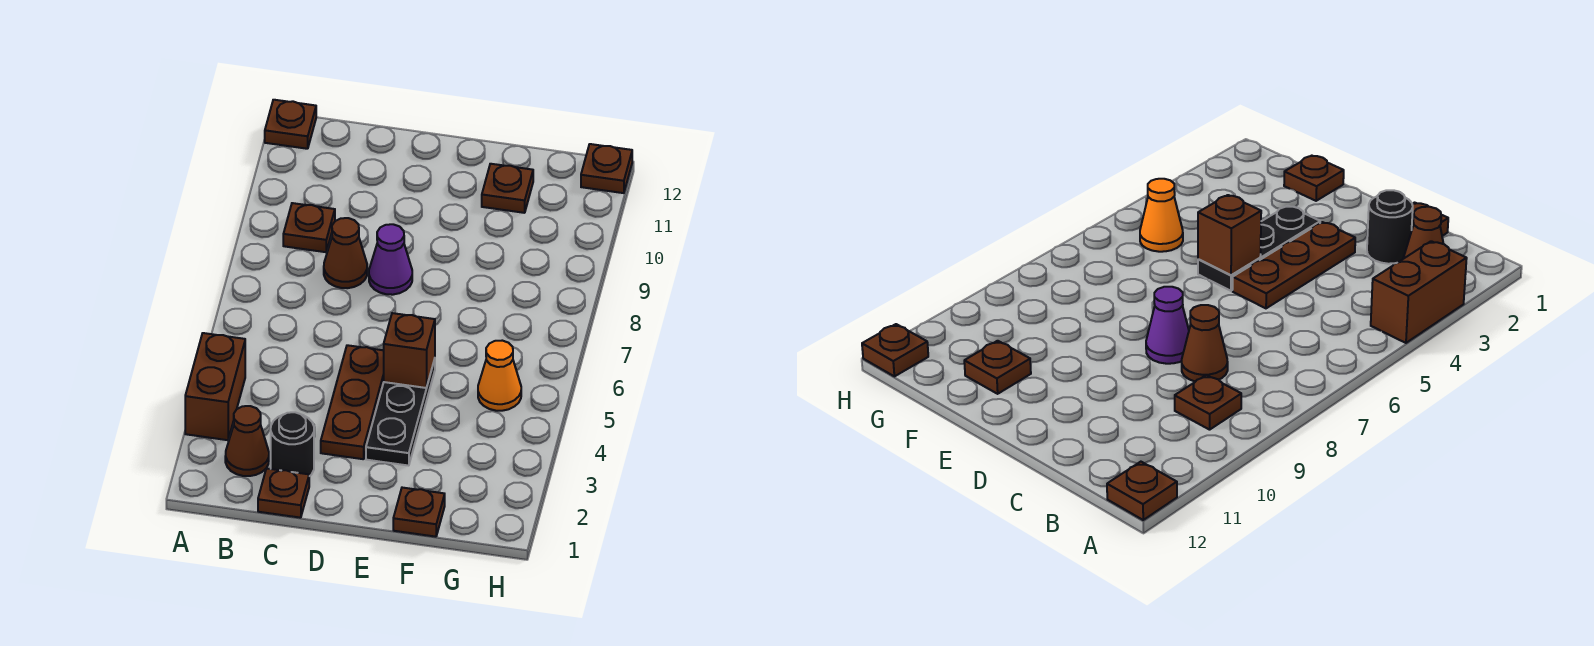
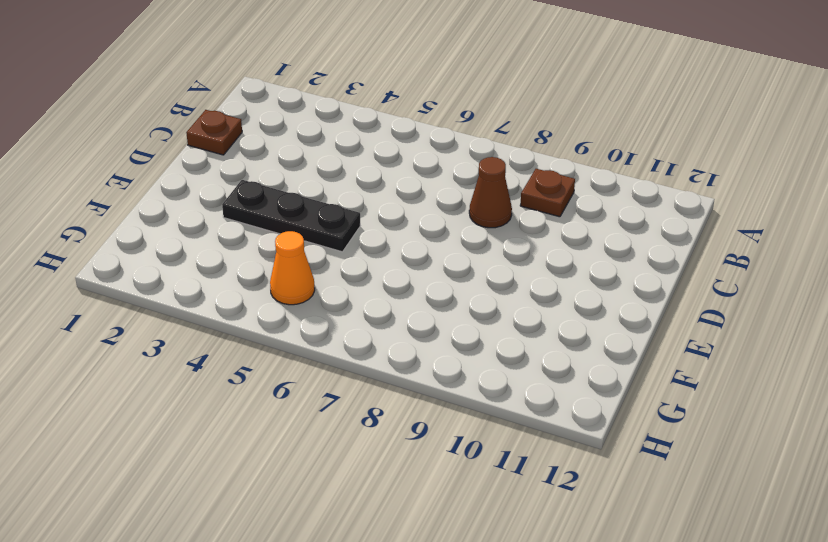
none -> brown 1x2 brick [185,333,245,440]
none -> brown 1x1 plate [265,100,316,149]
none -> brown 1x1 cone [225,406,269,476]

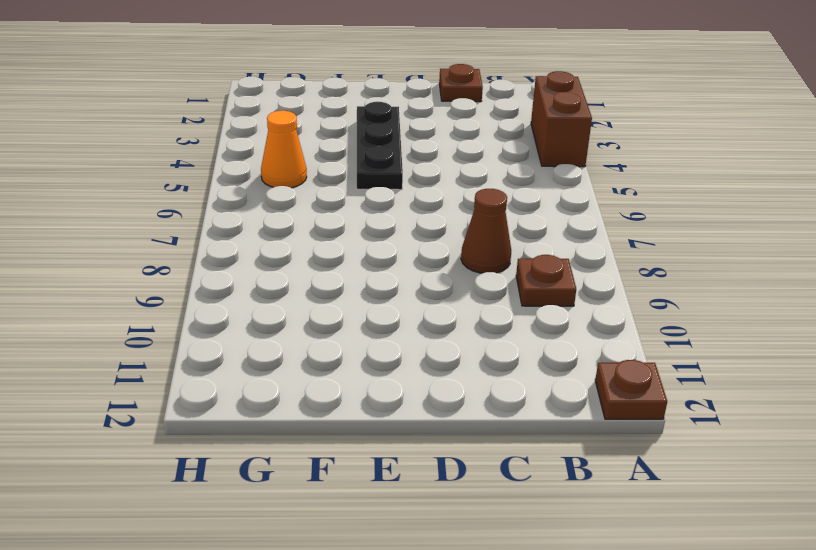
none -> brown 1x1 cone [225,406,269,476]
none -> black 1x1 round brick [271,412,314,476]
none -> brown 1x3 plate [321,345,384,459]

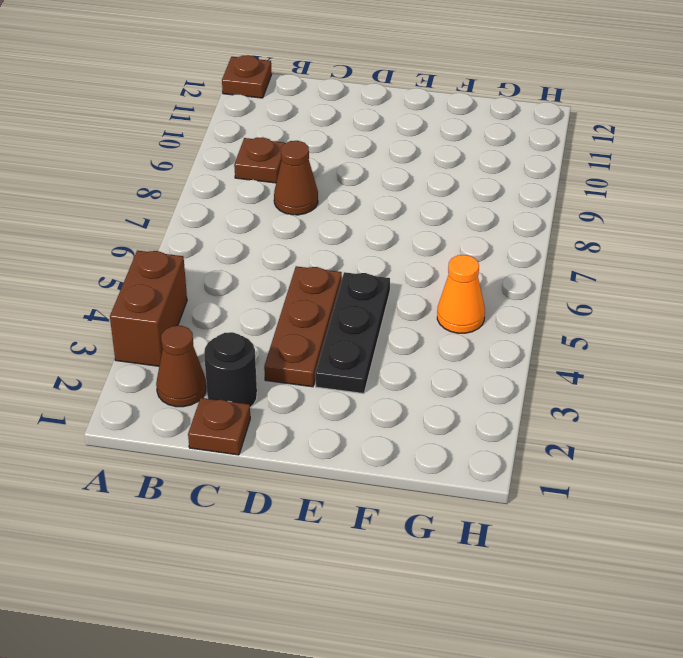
none -> purple 1x1 cone [369,224,412,295]
none -> brown 1x1 plate [393,488,445,537]
none -> brown 1x1 plate [482,164,533,213]

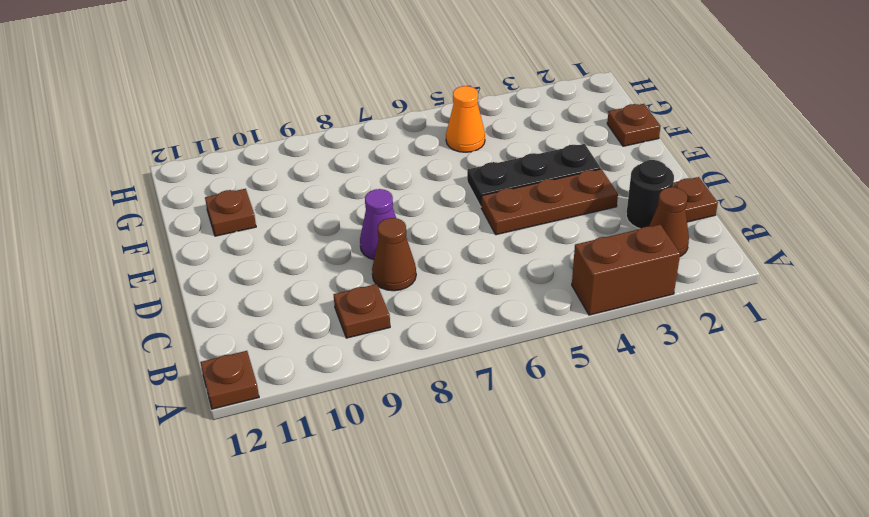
none -> brown 1x1 plate [581,144,632,193]
none -> brown 1x1 brick [384,313,435,388]

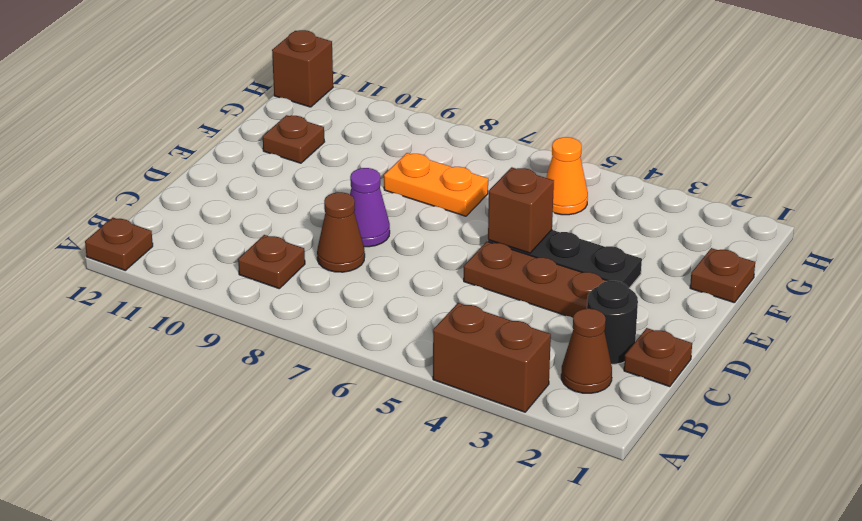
orange 1x2 plate [384,153,488,216] -> none
brown 1x1 brick [272,30,333,107] -> brown 1x1 plate [581,144,632,193]

